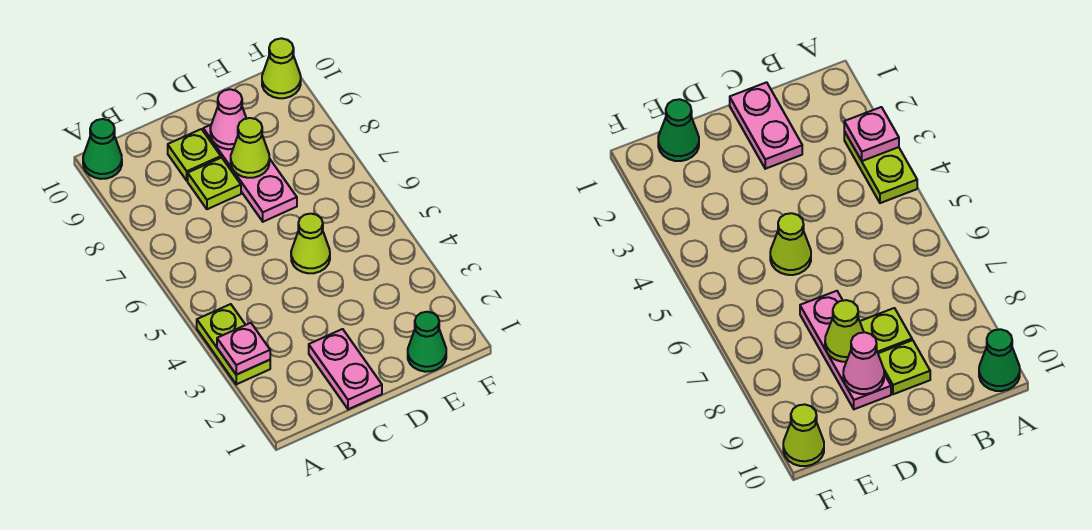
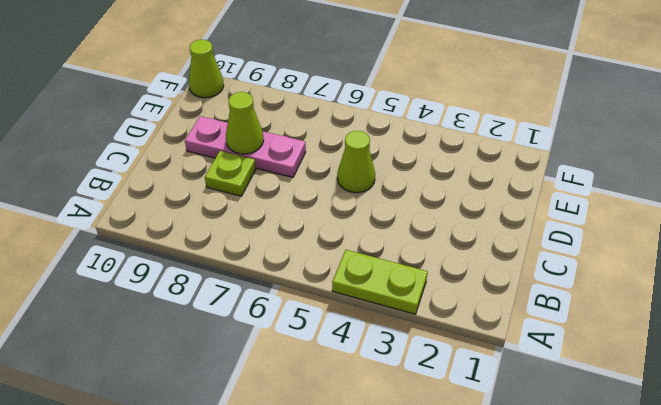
none -> green 1x1 cone [83,119,122,179]
none -> pink 1x2 plate [309,329,382,409]
none -> lime 1x1 plate [168,129,221,181]

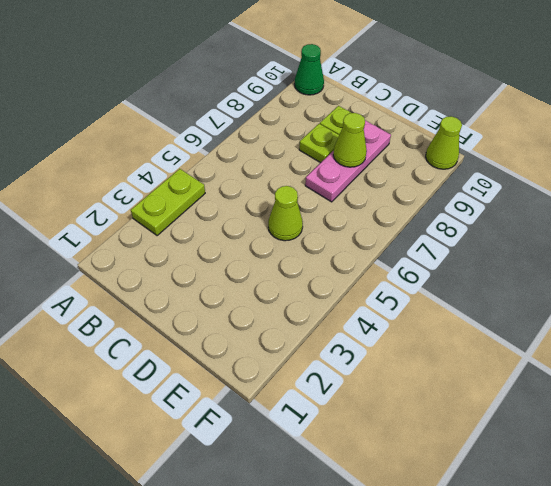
none -> pink 1x2 plate [309,329,382,409]
none -> green 1x1 cone [408,312,446,372]
none -> pink 1x1 plate [217,323,270,375]

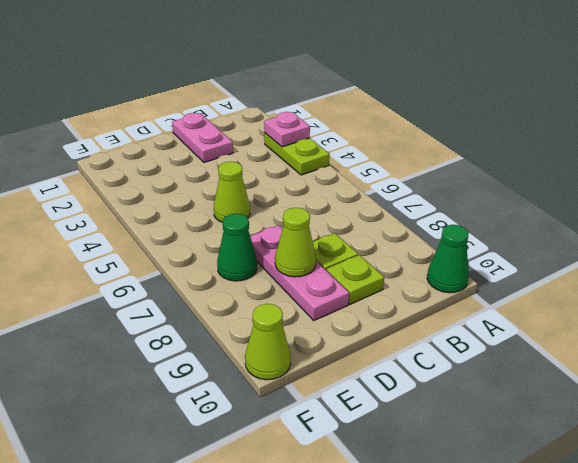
green 1x1 cone [217,214,257,281] -> green 1x1 cone moved to [408,312,446,372]
none -> pink 1x1 cone [210,89,246,149]

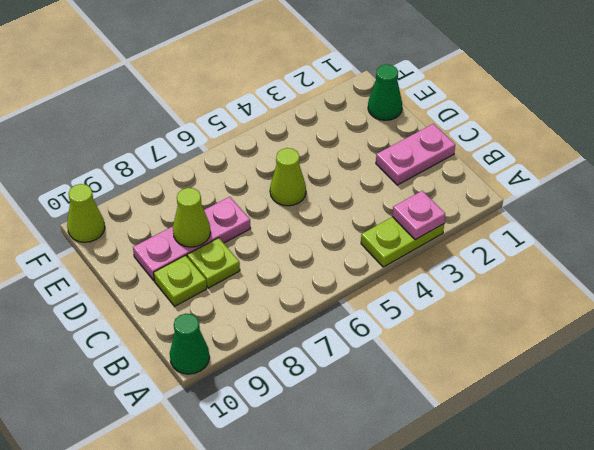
none -> pink 1x1 cone [210,89,246,149]

